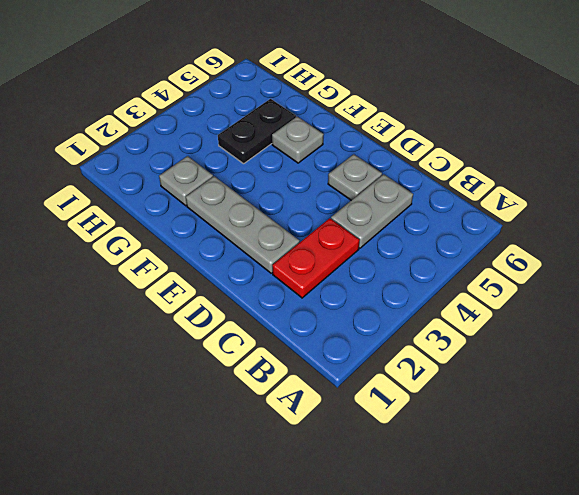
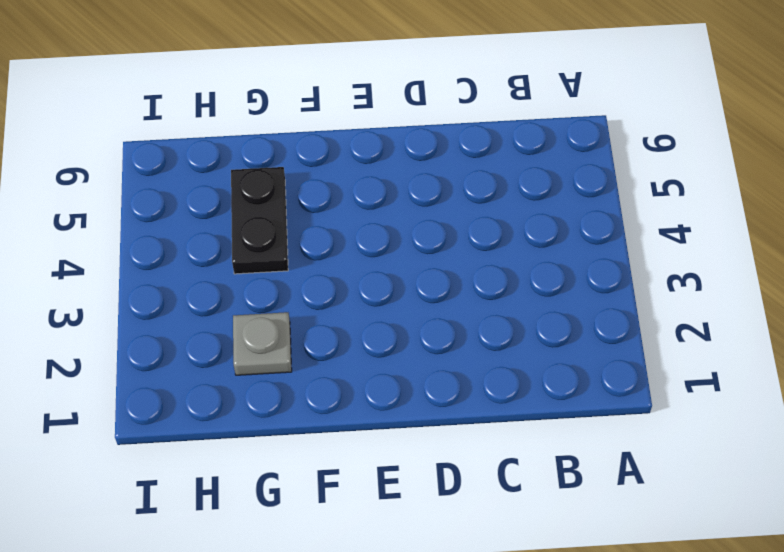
none -> red 1x2 plate [272,218,360,298]
none -> grey 1x2 plate [331,174,413,248]

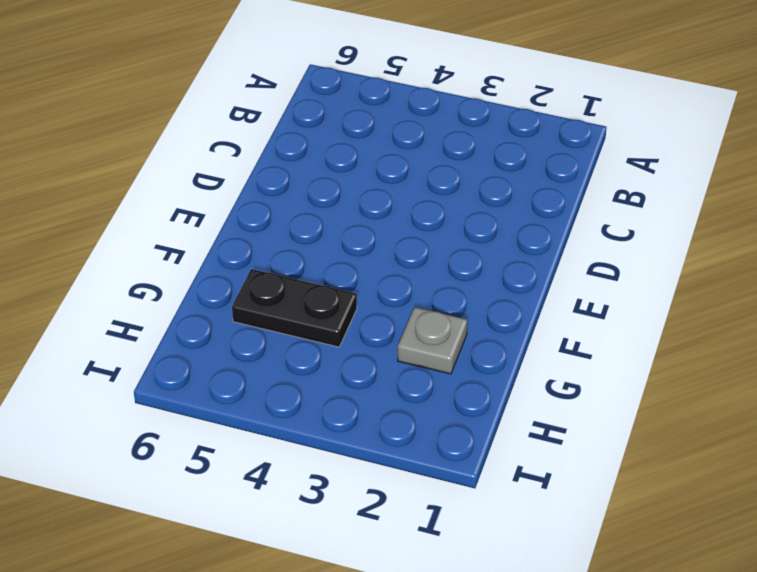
none -> red 1x2 plate [272,218,360,298]
none -> grey 1x2 plate [331,174,413,248]

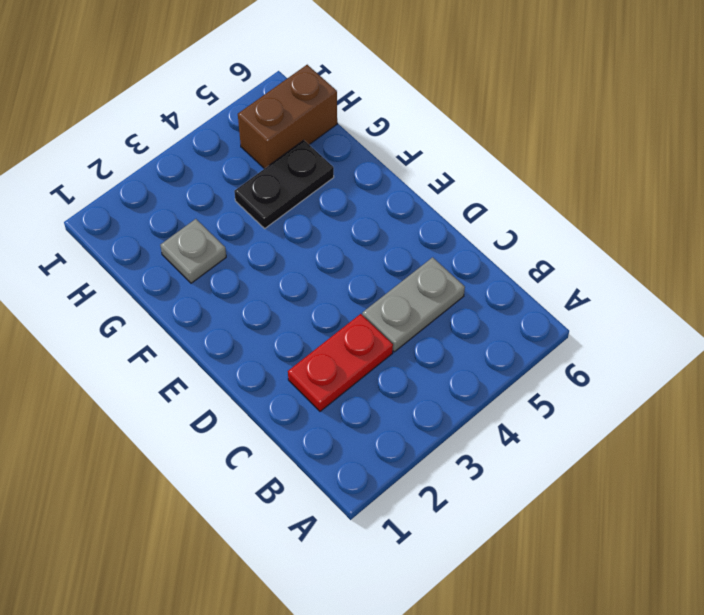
brown 1x2 brick [238,65,337,169] -> none
none -> grey 1x3 plate [186,176,300,273]
none -> grey 1x1 plate [328,154,382,200]

